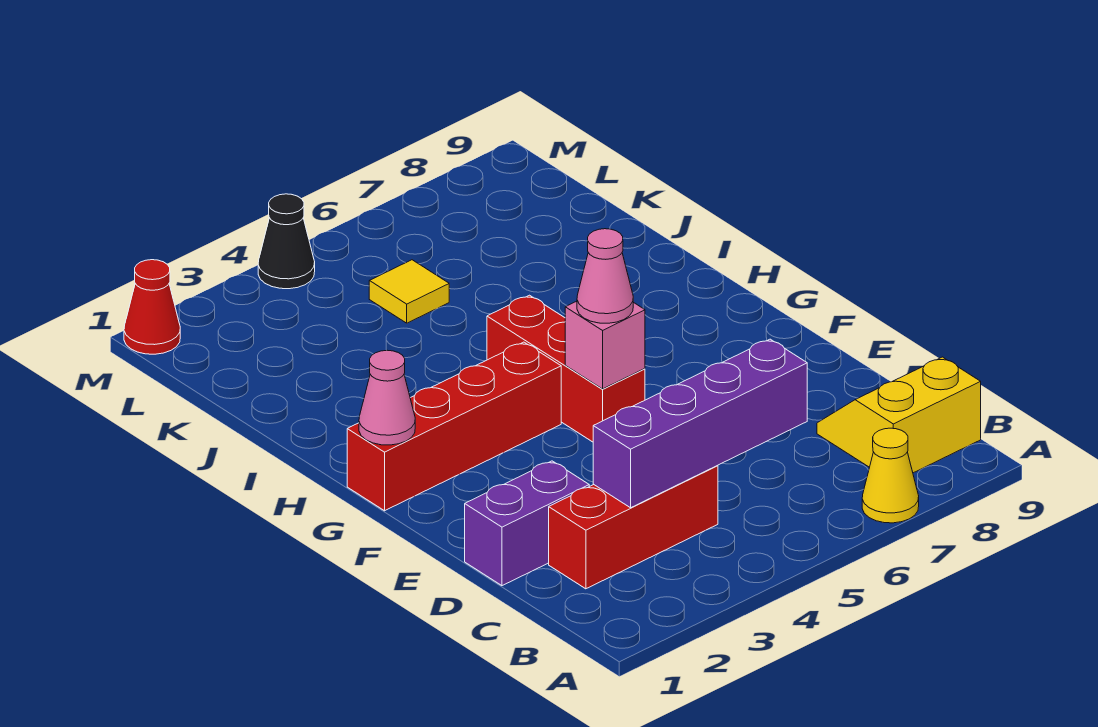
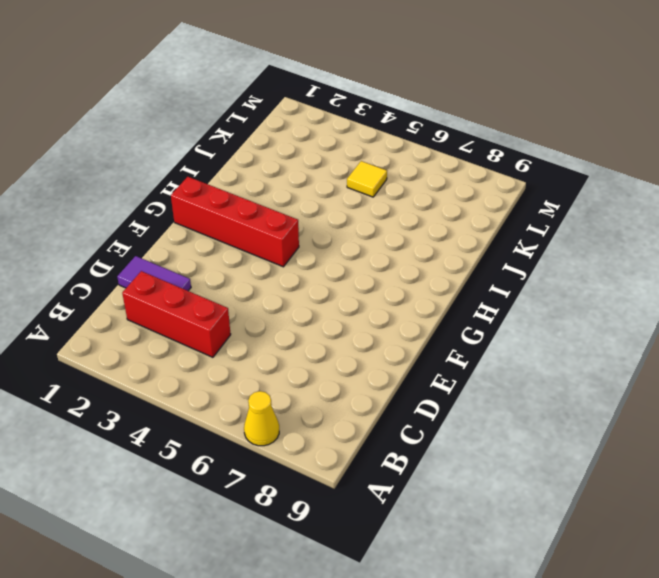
purple 1x2 tile [117,256,191,291] -> purple 1x2 brick [465,461,589,586]
none -> yellow 2x2 slope [817,357,981,473]
none -> red 1x3 brick [487,295,645,442]
none -> red 1x1 cone [124,260,180,354]

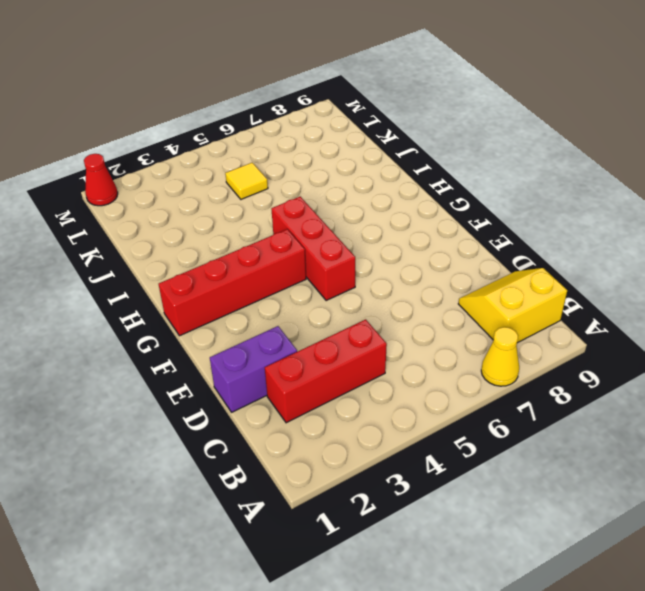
none -> black 1x1 cone [258,194,315,289]
none -> purple 1x4 brick [593,339,807,508]
none -> pink 1x1 brick [565,301,645,389]

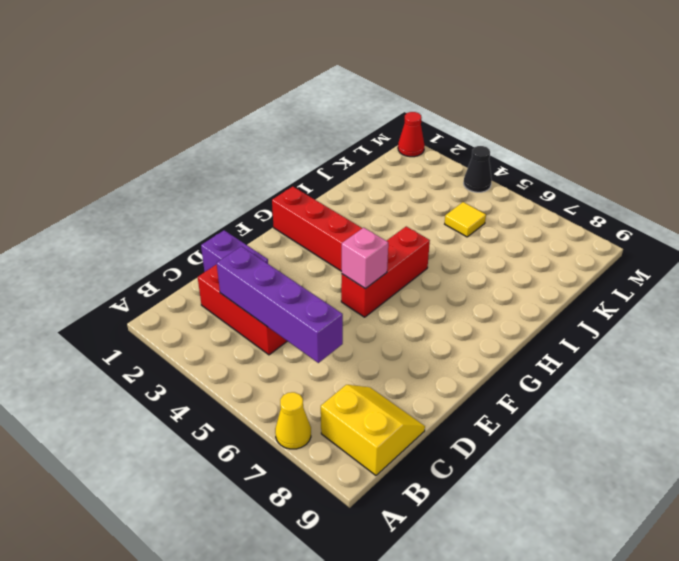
none -> pink 1x1 cone [359,350,415,445]
none -> pink 1x1 cone [577,229,633,323]

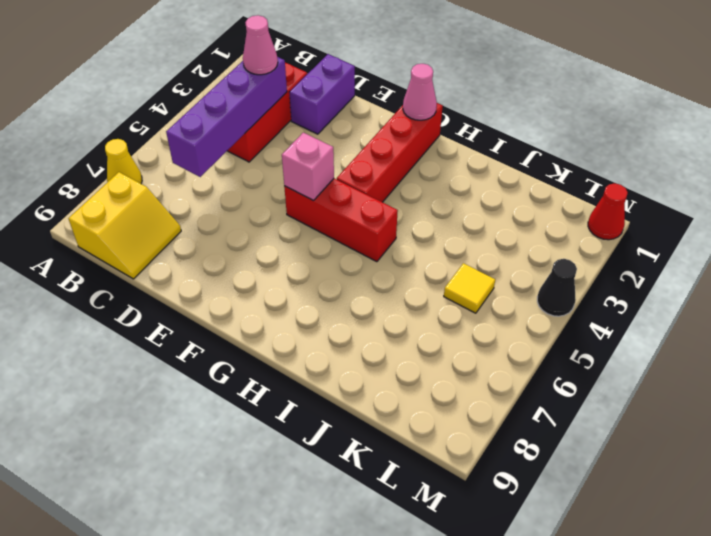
pink 1x1 cone [243,15,278,75] -> pink 1x1 cone moved to [577,229,633,323]

